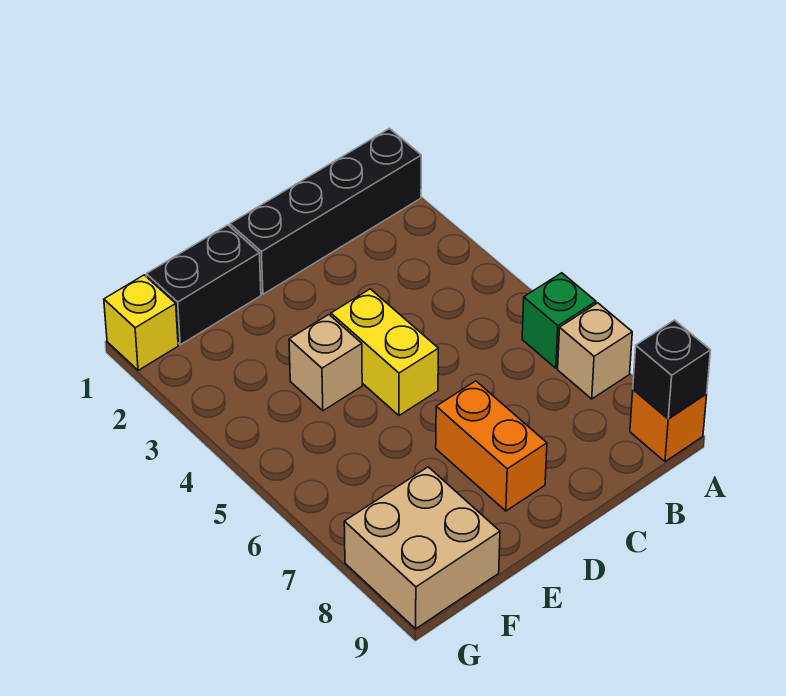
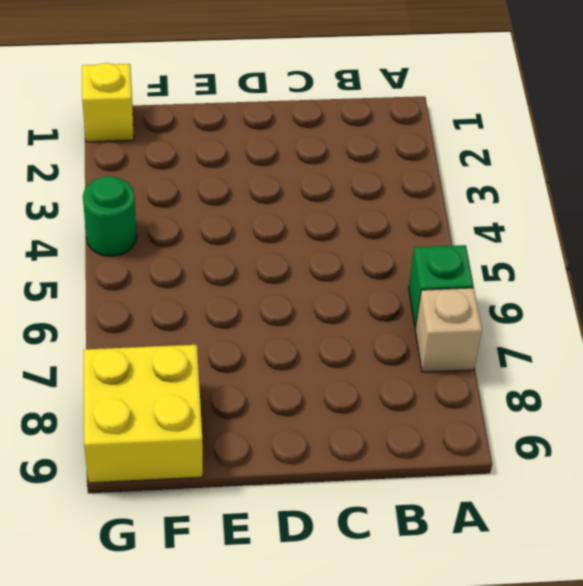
yellow 2x2 brick [84,345,203,483] -> tan 2x2 brick [344,467,500,629]
green 1x1 round brick [83,176,137,256] -> none
none -> black 1x4 brick [230,129,421,294]
none -> orange 1x1 brick [630,389,707,462]

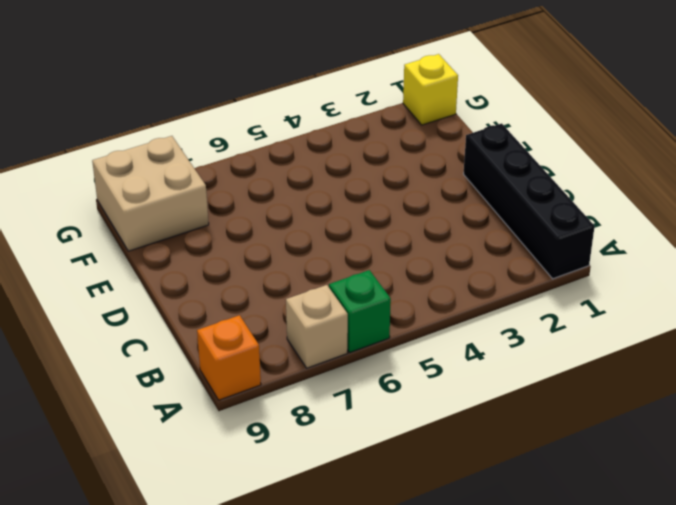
none -> yellow 1x2 brick [331,289,438,415]
none -> orange 1x2 brick [436,381,547,511]

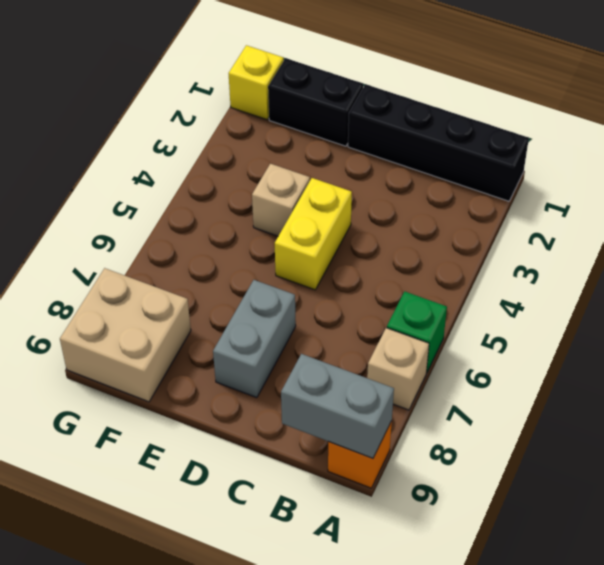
grey 1x2 brick [281,354,394,458] -> black 1x1 brick [633,320,711,419]
grey 1x2 brick [213,280,296,398] -> orange 1x2 brick [436,381,547,511]

